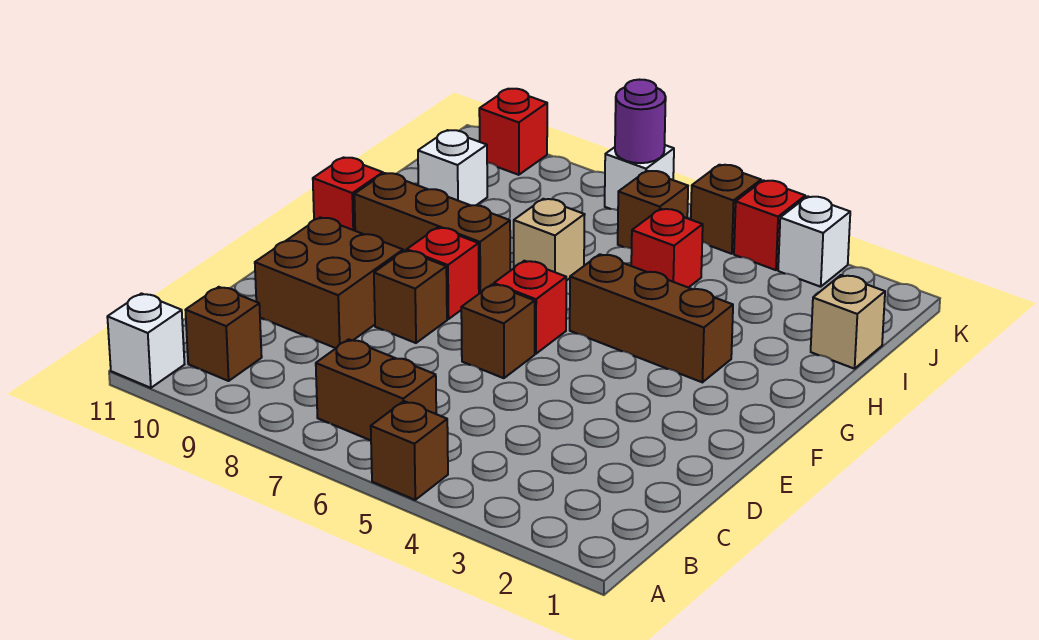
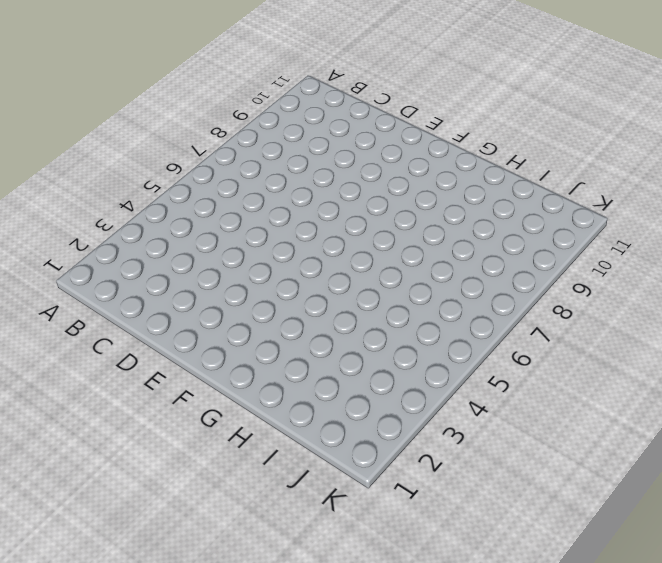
none -> brown 1x1 brick [371,401,448,500]
none -> white 1x1 brick [107,294,185,388]
none -> brown 1x2 brick [316,339,436,440]

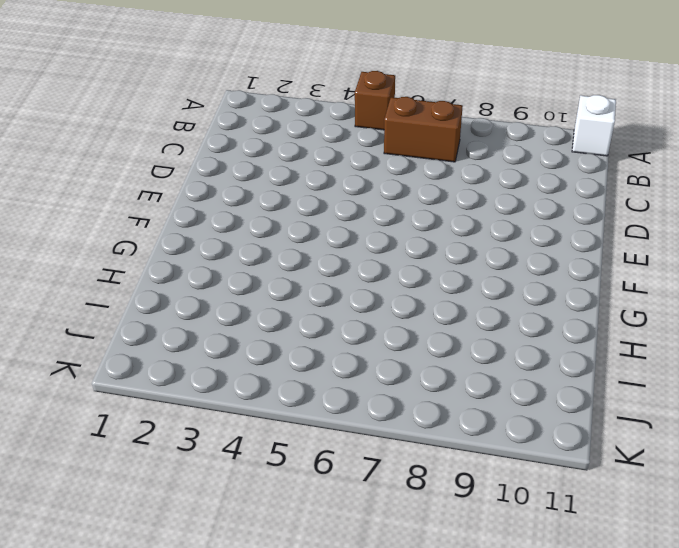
none -> brown 1x1 brick [186,287,262,381]
none -> brown 2x2 brick [255,217,403,348]
none -> brown 1x1 brick [461,284,535,378]

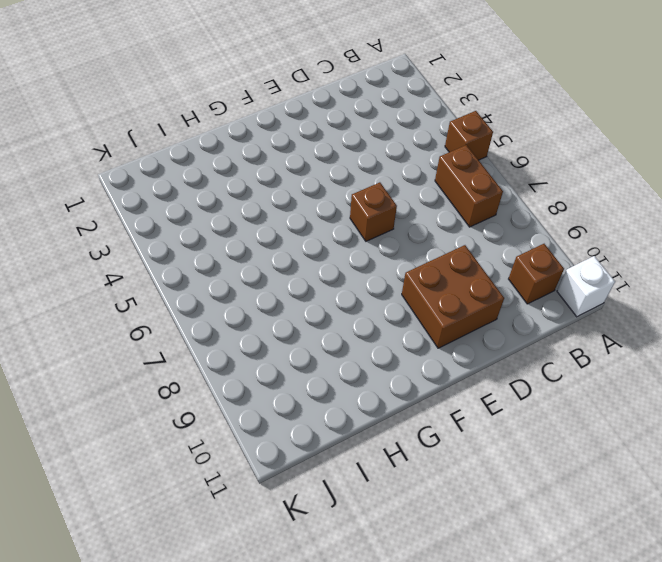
none -> brown 1x1 brick [374,250,447,343]
none -> red 1x1 brick [494,261,566,354]
none -> red 1x1 brick [407,228,479,319]

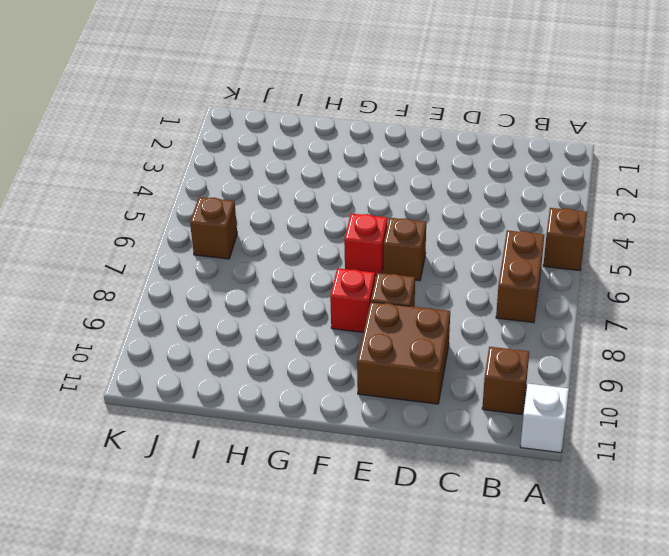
none -> brown 1x3 brick [570,254,733,382]
none -> brown 1x3 brick [354,173,510,294]
none -> red 1x1 brick [313,157,383,231]

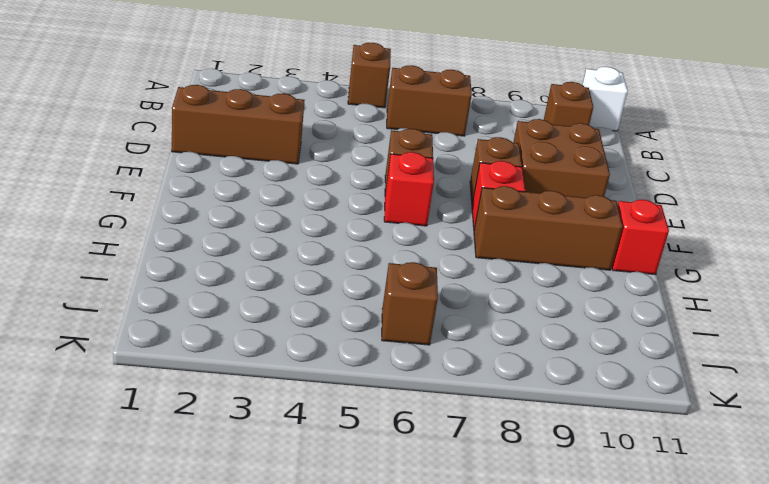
brown 1x3 brick [172,85,305,164] -> brown 1x3 brick moved to [570,254,733,382]
none -> tan 1x1 brick [514,199,585,281]
none -> tan 1x1 brick [811,275,885,369]
none -> red 1x1 brick [631,209,703,288]

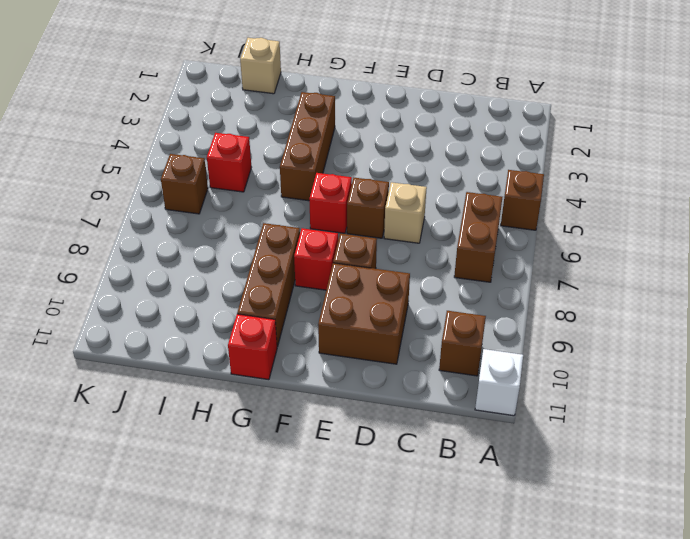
tan 1x1 brick [384,182,427,243] -> tan 1x1 brick moved to [514,199,585,281]
none -> white 1x1 brick [418,130,487,206]
none -> white 1x1 brick [778,196,850,287]
none -> red 1x1 brick [734,180,805,270]

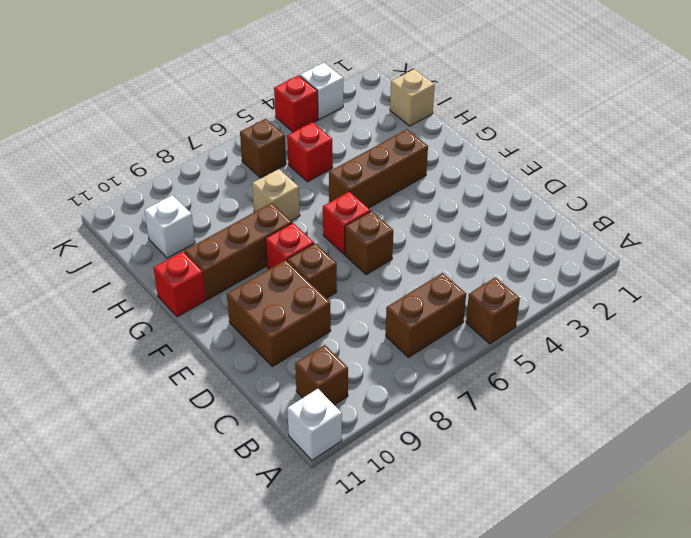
none -> brown 1x1 brick [691,165,761,254]
none -> white 1x1 brick [605,145,674,210]
none -> red 1x1 brick [479,89,547,175]

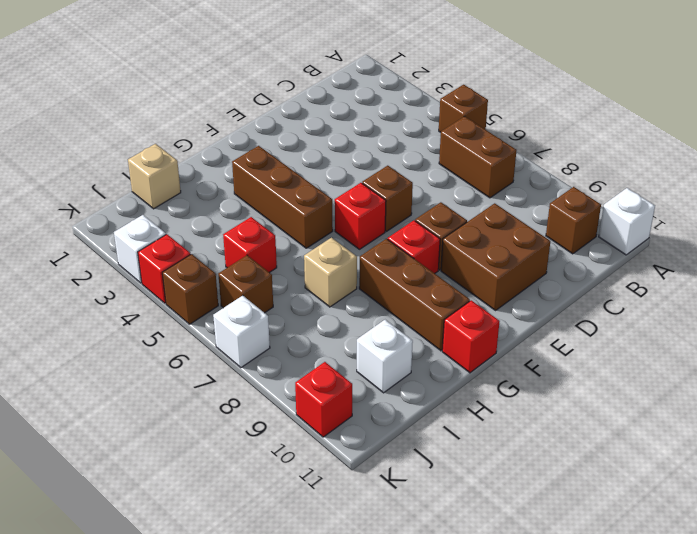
none -> purple 1x1 round brick [615,80,666,163]

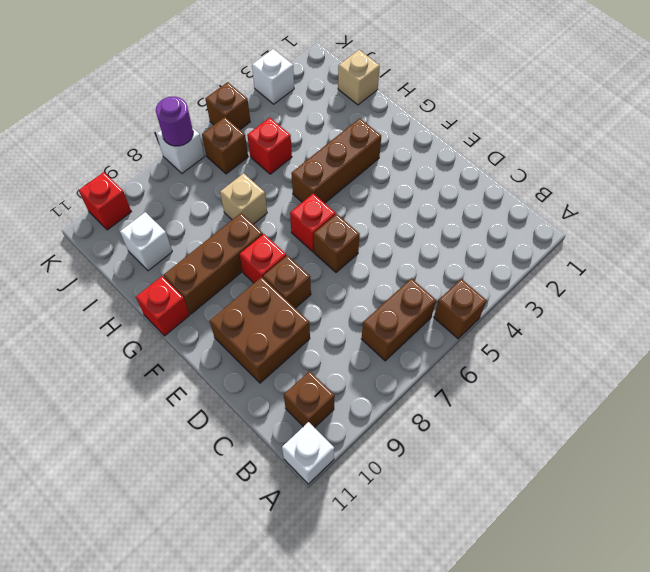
none -> red 1x1 brick [734,180,805,270]

